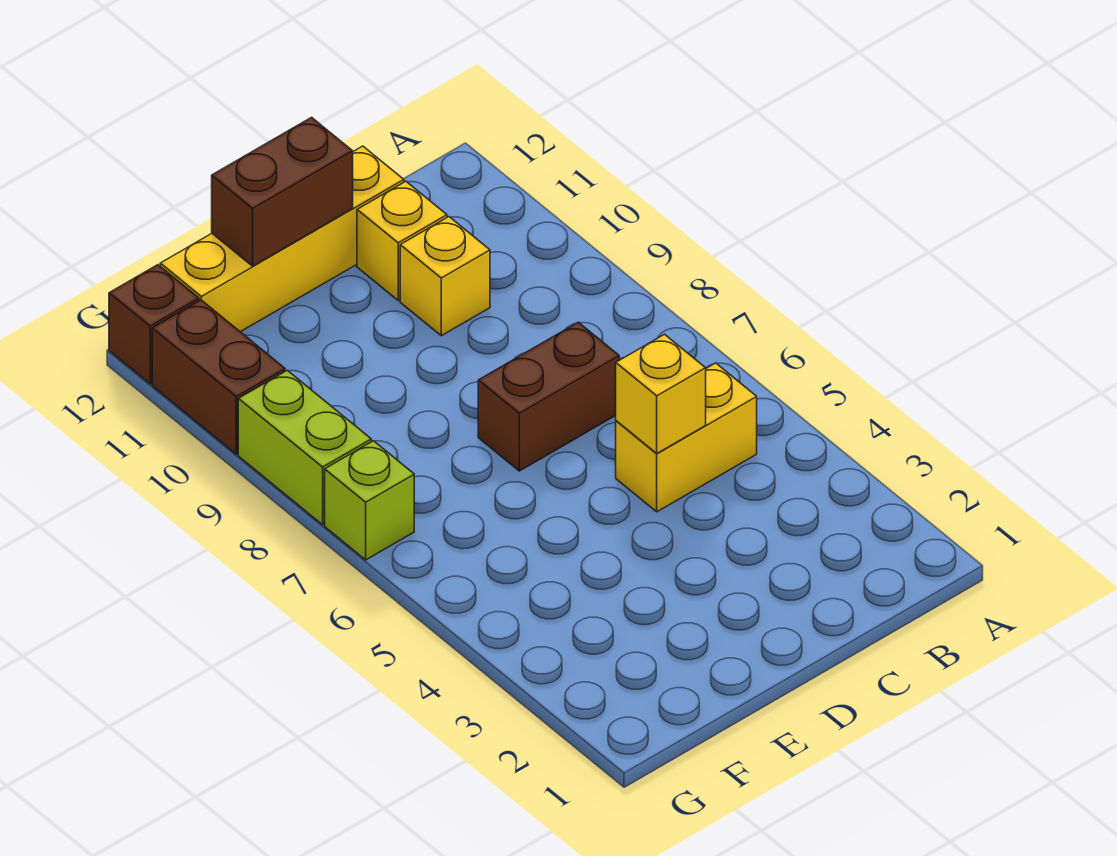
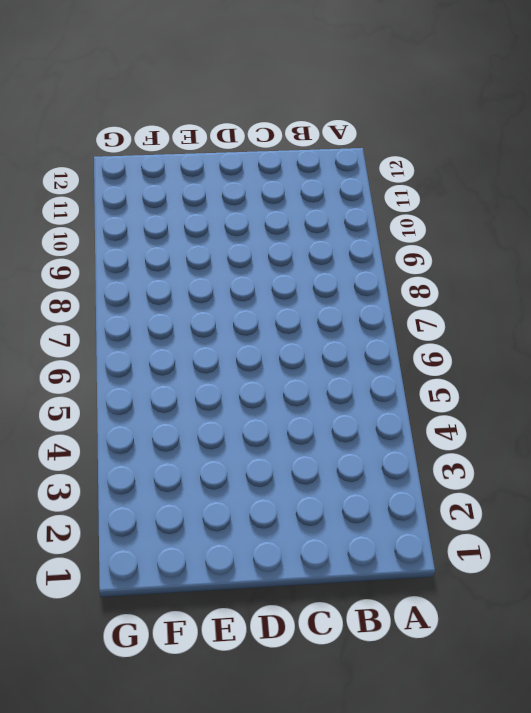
none -> yellow 1x2 brick [616,363,757,512]
none -> brown 1x2 brick [478,322,619,471]

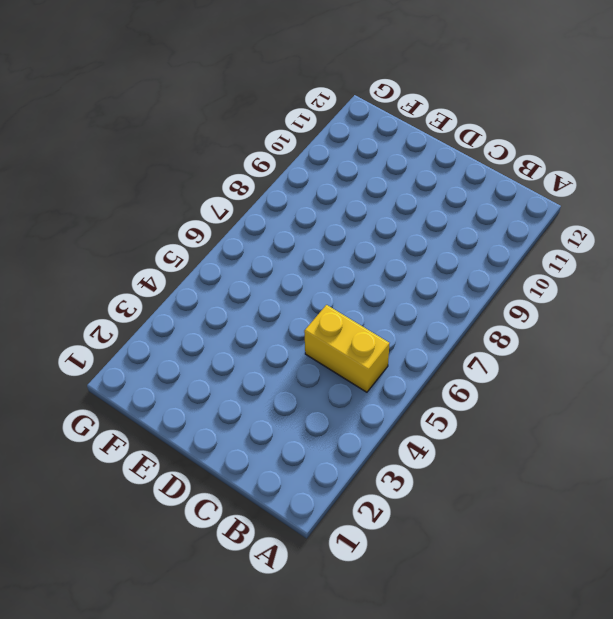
none -> brown 1x2 brick [478,322,619,471]
none -> yellow 1x1 brick [400,217,490,336]

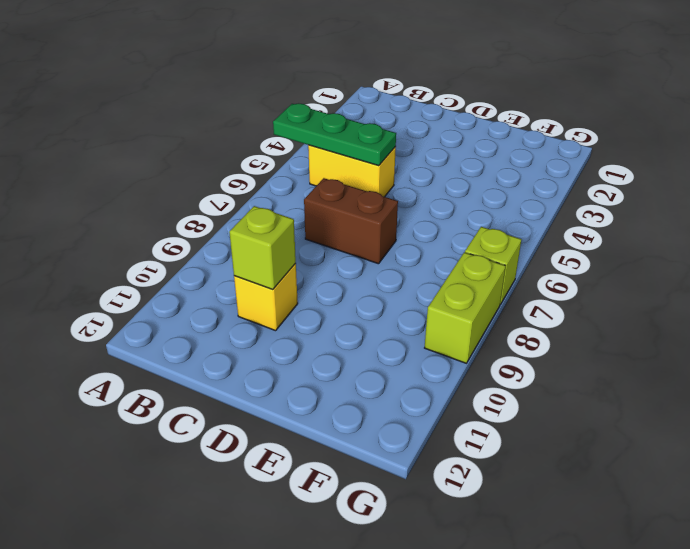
green 1x3 plate [273,103,396,166] -> yellow 1x1 brick [616,334,706,454]
lime 1x1 brick [229,206,296,289] -> none
none -> yellow 1x1 brick [357,181,447,300]
none -> yellow 1x4 brick [160,146,404,332]

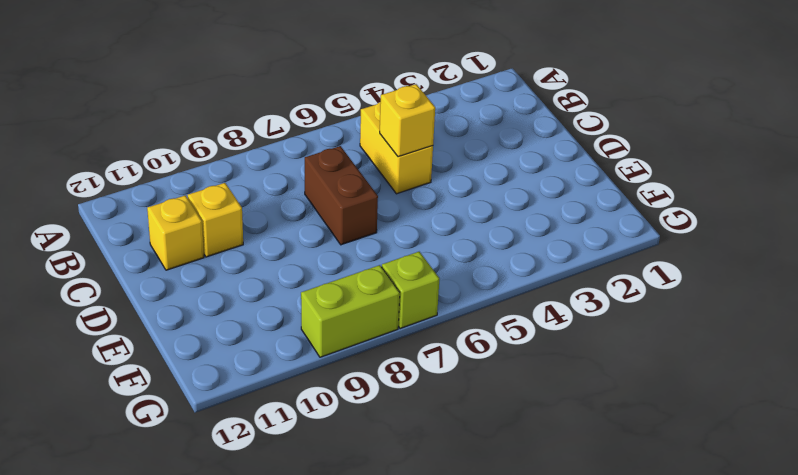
none -> yellow 1x4 brick [160,146,404,332]
none -> brown 1x2 brick [152,300,285,454]

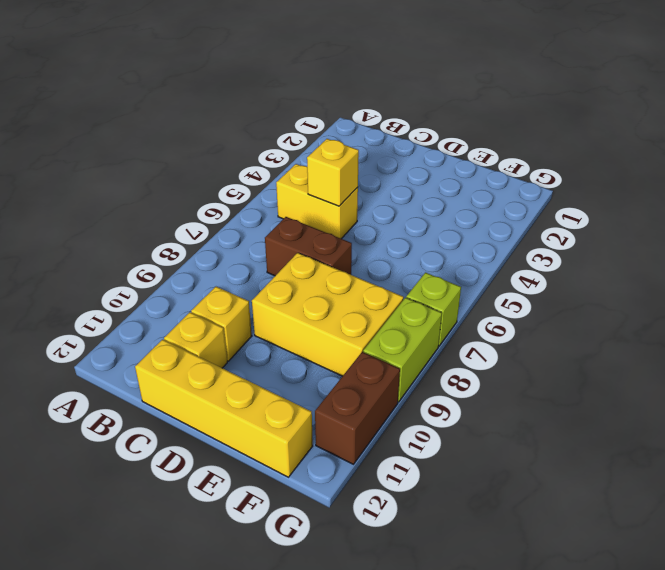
yellow 2x3 brick [252,253,404,376] -> none
none -> brown 1x1 brick [109,265,199,384]
none -> brown 1x2 brick [212,117,353,266]

